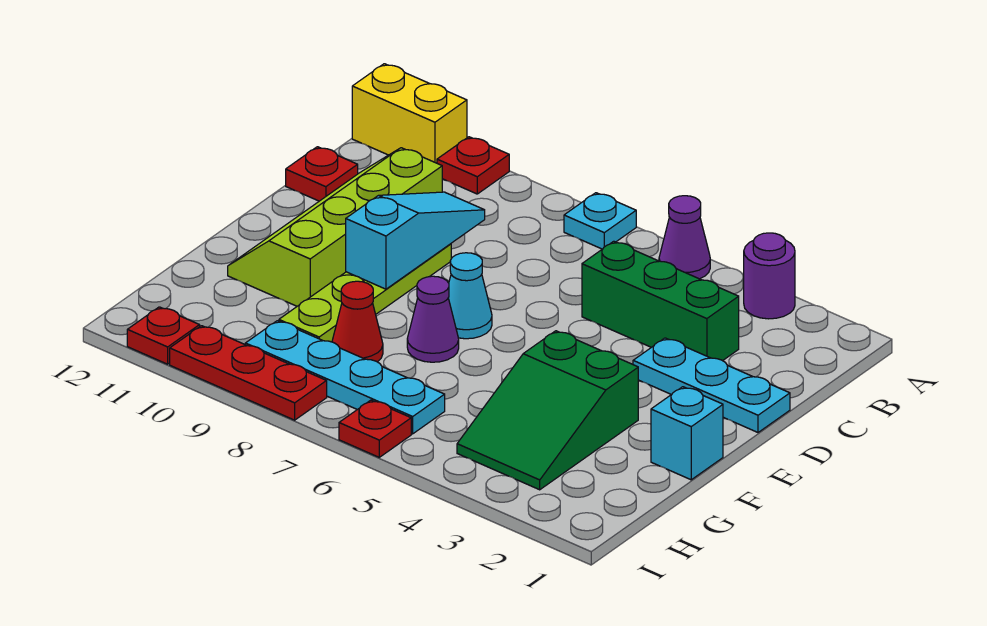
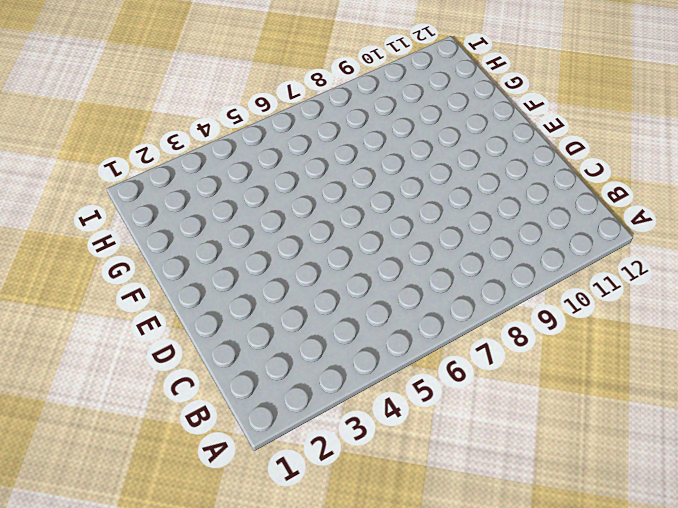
none -> purple 1x1 round brick [744,233,795,319]
none -> purple 1x1 cone [659,196,710,279]
none -> cyan 1x1 plate [564,193,636,249]

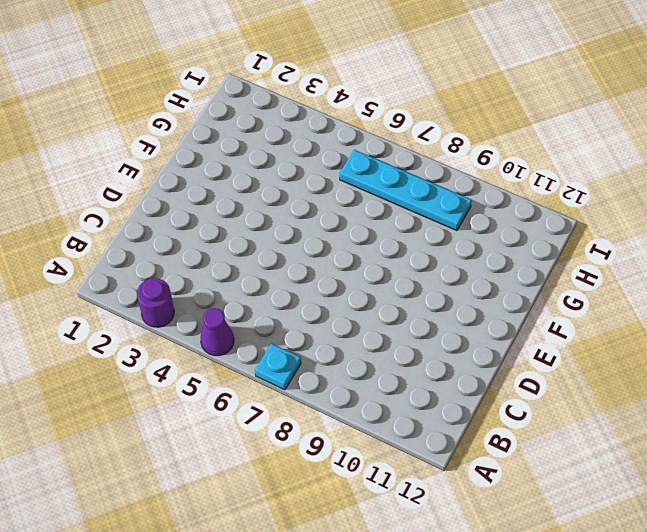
none -> red 1x1 plate [437,137,509,194]
none -> yellow 1x2 brick [352,64,467,163]
none -> green 1x3 brick [582,241,739,361]

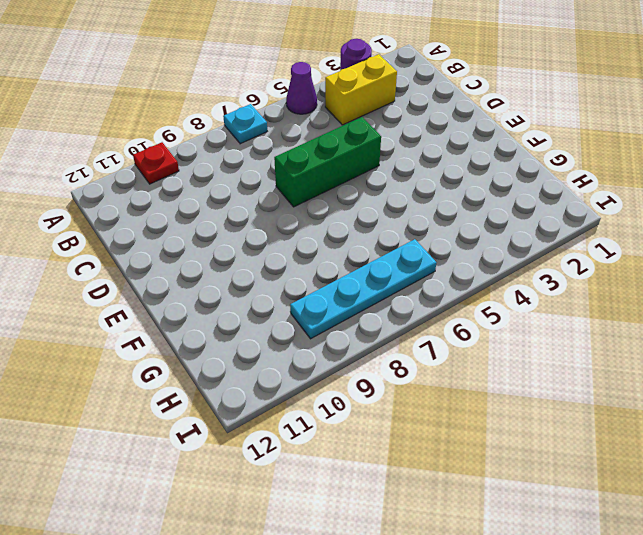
yellow 1x2 brick [325,54,397,125] -> yellow 1x2 brick moved to [352,64,467,163]
green 1x3 brick [274,117,381,207] -> green 1x3 brick moved to [582,241,739,361]
none -> lime 2x4 slope [228,148,442,306]
none -> red 1x1 plate [286,147,358,201]
none -> cyan 1x3 plate [633,338,790,432]

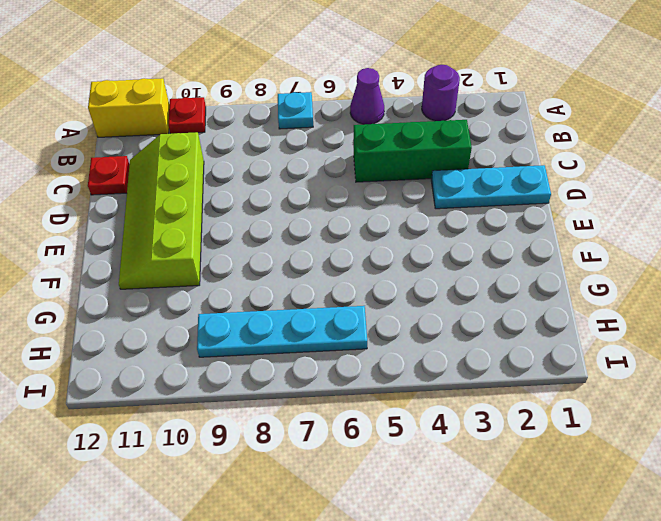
none -> lime 1x4 plate [279,244,451,342]
none -> cyan 1x1 cone [448,253,492,339]
none -> cyan 1x1 brick [651,387,723,480]

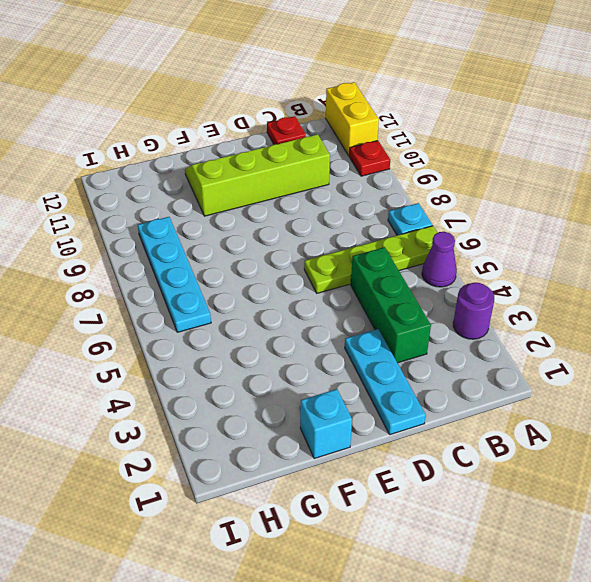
lime 1x4 plate [304,226,438,293] -> lime 1x4 plate moved to [279,244,451,342]
none -> cyan 1x1 cone [448,253,492,339]
none -> green 2x3 slope [457,331,638,490]
none -> purple 1x1 cone [407,276,459,362]

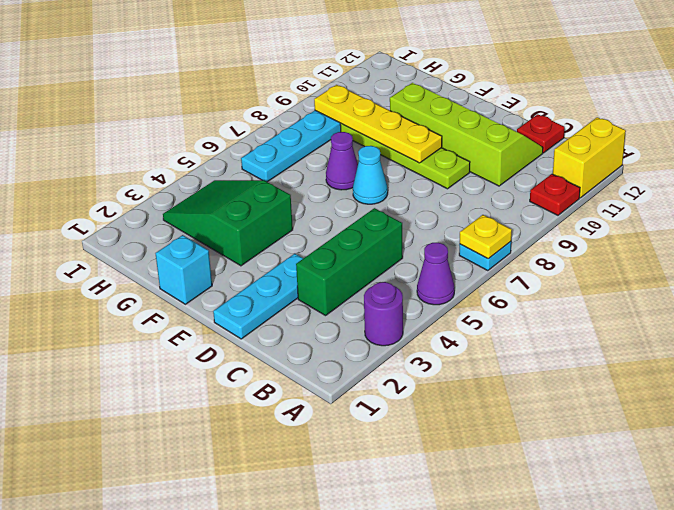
yellow 1x1 plate [460,215,512,259] -> none
yellow 1x4 plate [314,85,442,163] -> cyan 1x3 slope [346,192,485,289]
none -> red 1x1 cone [332,281,383,362]
none -> red 1x1 plate [339,400,411,457]
none -> red 1x3 plate [170,326,327,420]

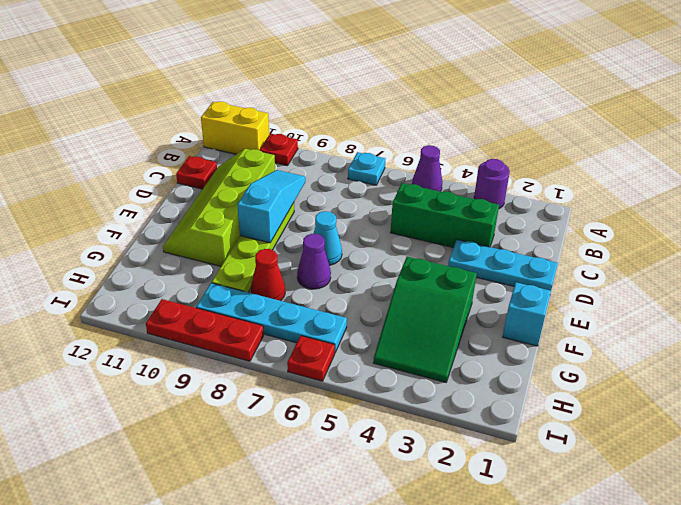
none -> red 1x1 plate [127,307,200,364]

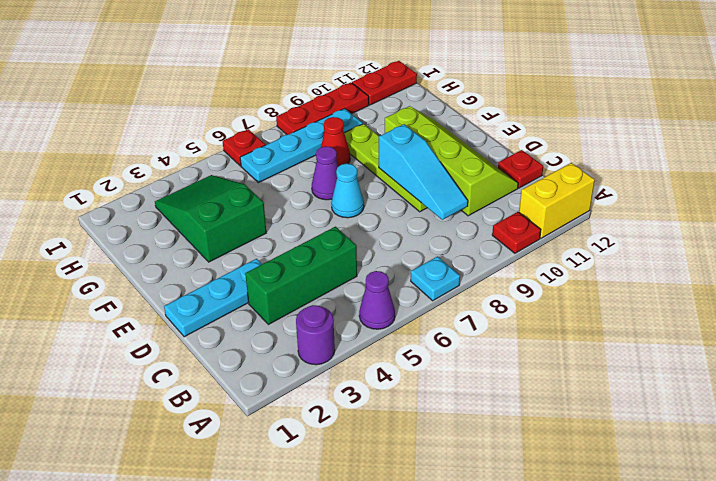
red 1x2 plate [352,61,417,105] -> red 1x1 plate [127,307,200,364]
none -> cyan 1x1 brick [651,387,723,480]

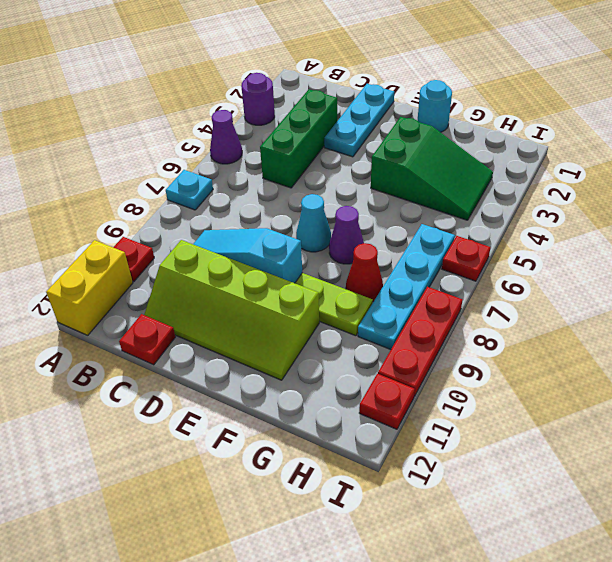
cyan 1x1 round brick [418,80,452,132] -> cyan 1x1 brick [651,387,723,480]

